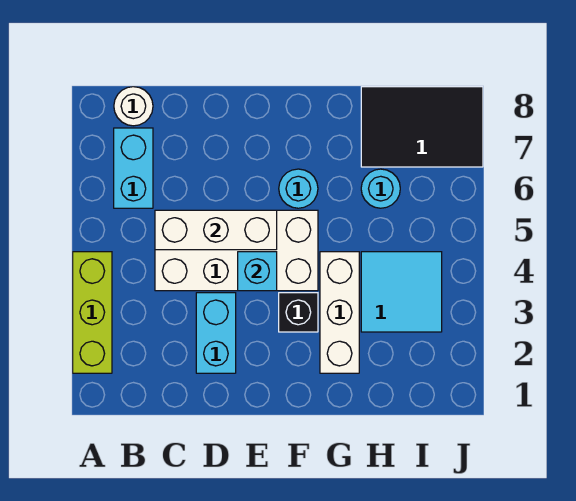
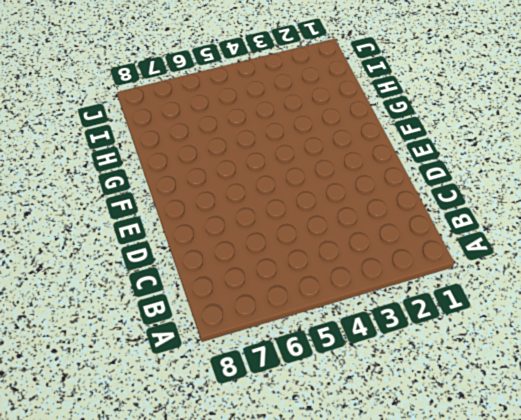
none -> lime 1x3 brick [73,252,112,373]
none -> cyan 1x2 brick [114,128,153,208]
none -> white 1x1 round brick [114,87,153,126]

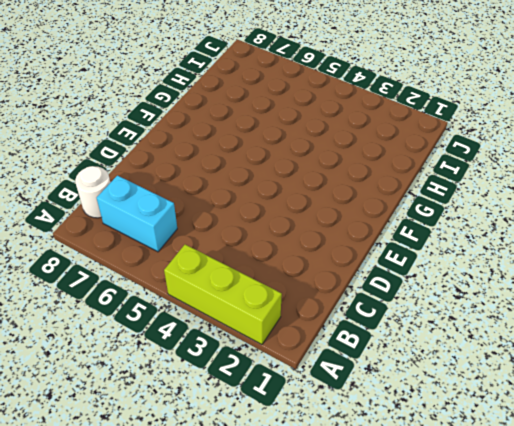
none -> white 2x4 brick [155,210,318,291]
none -> cyan 1x2 brick [196,293,236,373]
none -> black 1x1 brick [279,293,318,332]

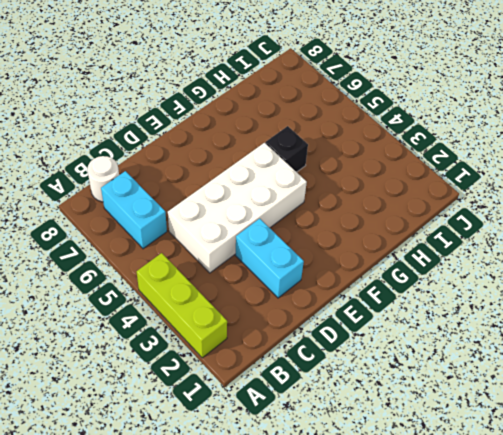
black 1x1 brick [266,126,308,172] -> black 1x1 brick moved to [279,293,318,332]
none -> cyan 1x1 round brick [279,169,318,208]
none -> white 1x3 brick [320,252,359,373]
none -> cyan 2x2 tile [361,252,442,332]

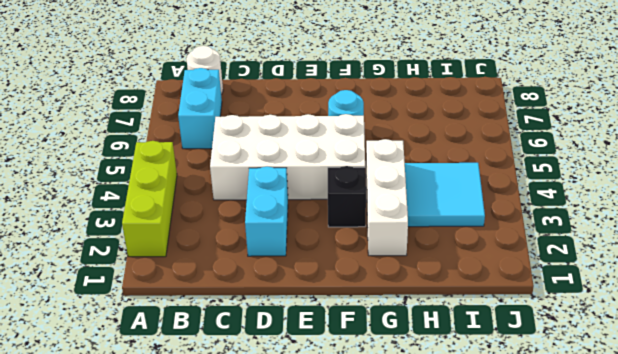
none -> cyan 1x1 round brick [361,169,400,208]
none -> black 2x3 tile [361,87,483,167]
none -> white 1x3 brick [155,210,277,250]

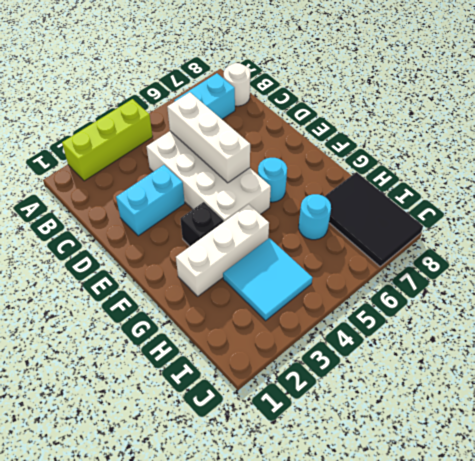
none -> cyan 1x1 brick [238,252,277,291]

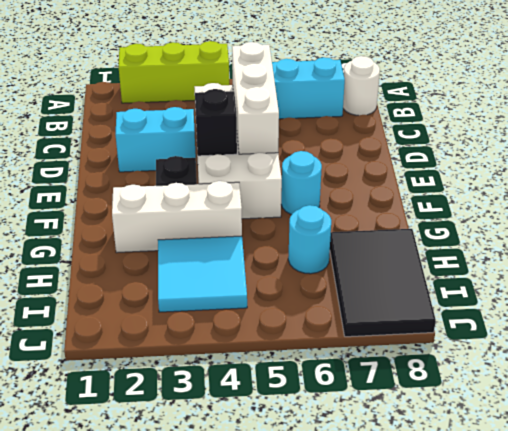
black 1x1 brick [195,89,237,156] -> cyan 1x1 brick [238,252,277,291]

